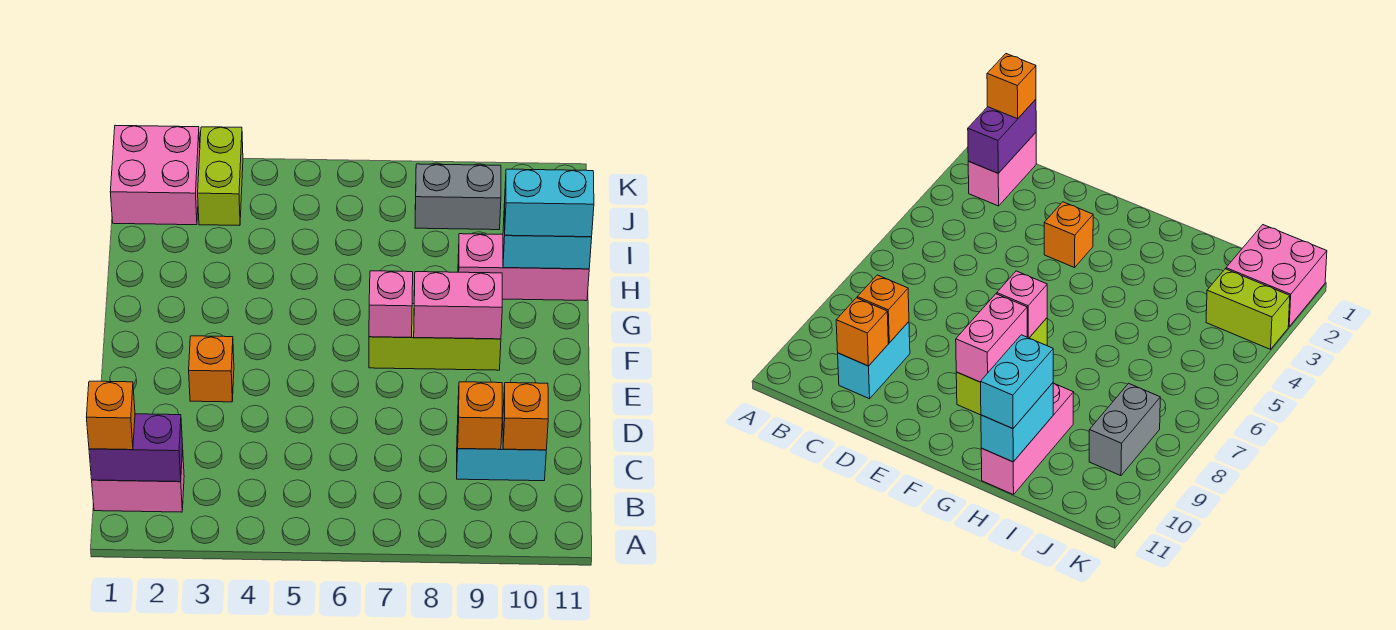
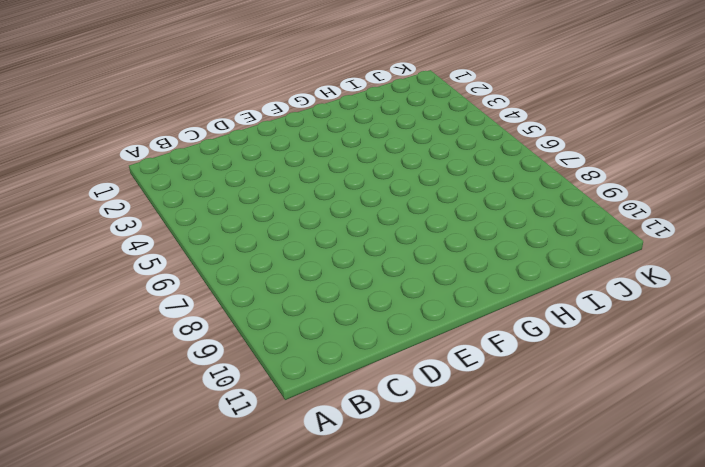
none -> pink 1x2 brick [92,449,184,512]
none -> cyan 1x2 brick [457,414,546,481]
none -> orange 1x1 brick [189,336,234,402]

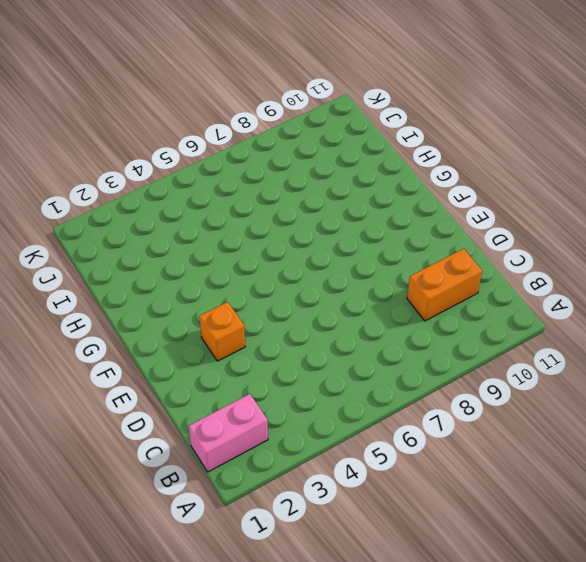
orange 1x2 brick [407,249,482,321] -> cyan 1x2 brick [457,414,546,481]
none -> lime 1x3 brick [369,304,501,370]
none -> pink 1x3 brick [458,234,589,301]
none -> pink 2x2 brick [110,125,200,225]

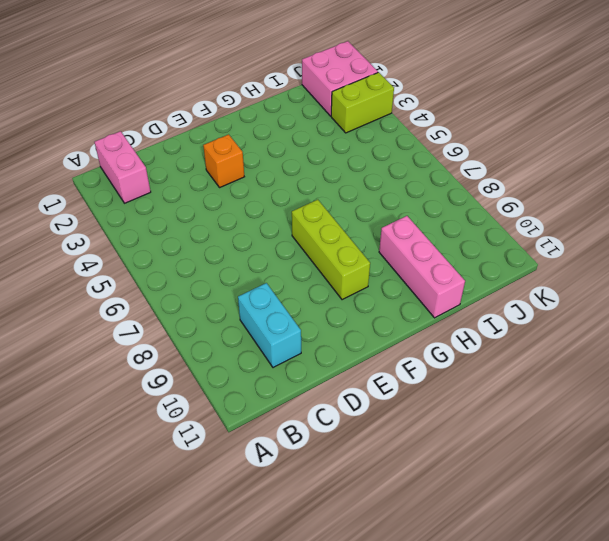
none -> grey 1x2 brick [415,164,501,230]
none -> purple 1x2 brick [89,414,183,482]
none -> orange 1x1 brick [458,382,502,449]

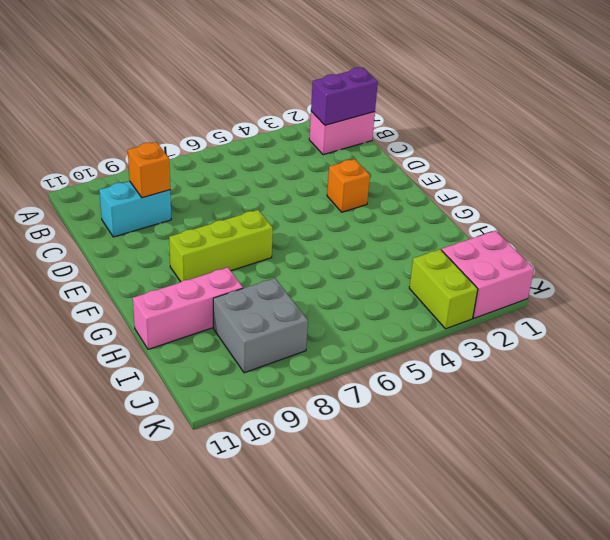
grey 2x2 brick [213,278,308,373] -> grey 1x2 brick [415,164,501,230]
none -> orange 1x1 brick [503,383,548,450]
none -> pink 1x1 brick [369,271,413,337]
none -> pink 1x2 brick [414,272,502,339]

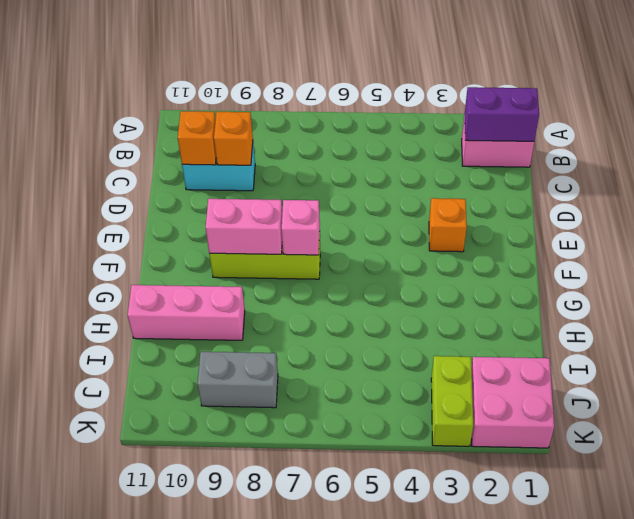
none -> cyan 1x2 brick [503,204,592,269]
none -> orange 1x1 brick [87,381,135,450]
none -> cyan 1x2 brick [505,169,594,237]

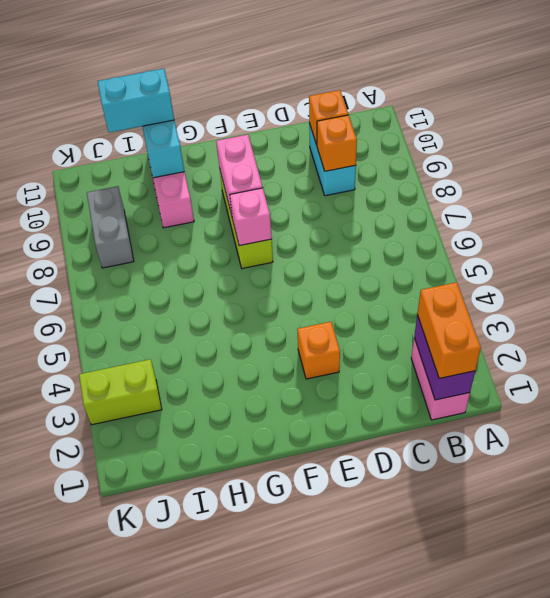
orange 1x2 brick [417,282,481,379] -> orange 1x1 brick [87,381,135,450]
cyan 1x2 brick [98,69,174,132] -> cyan 1x2 brick turned to [505,169,594,237]
none -> pink 2x2 brick [110,125,200,225]

